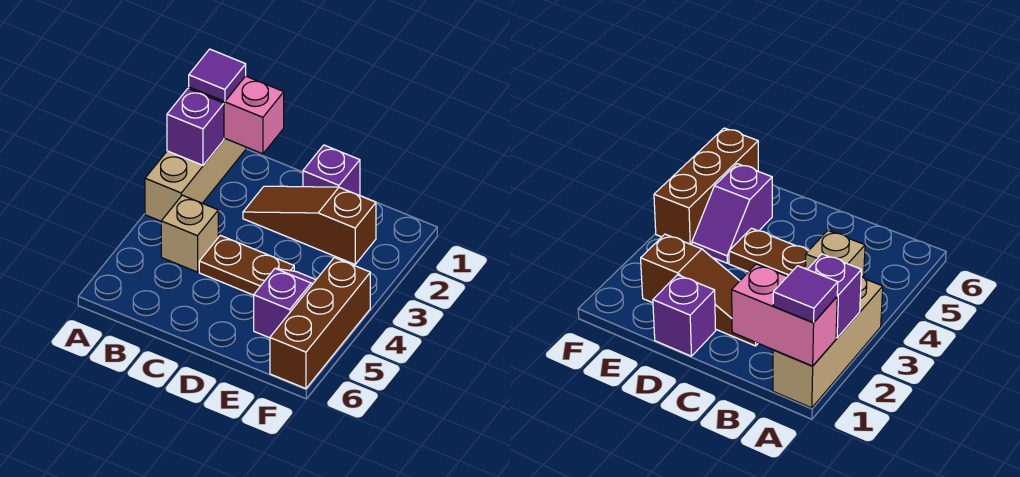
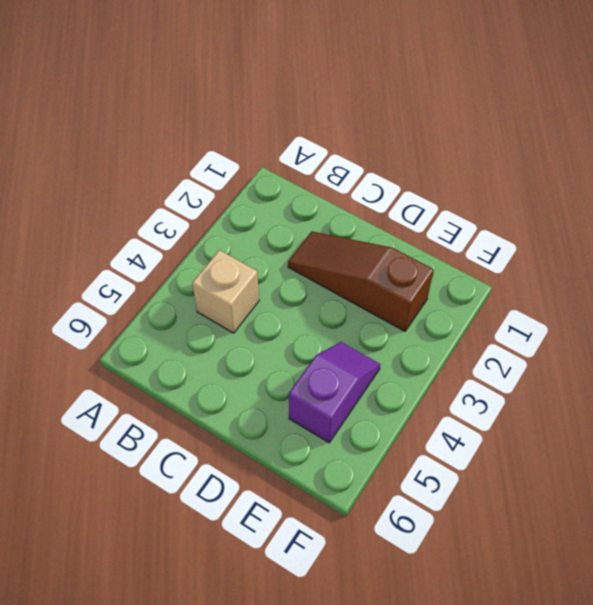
none -> tan 1x3 brick [145,138,246,221]
none -> brown 1x2 plate [199,235,294,295]

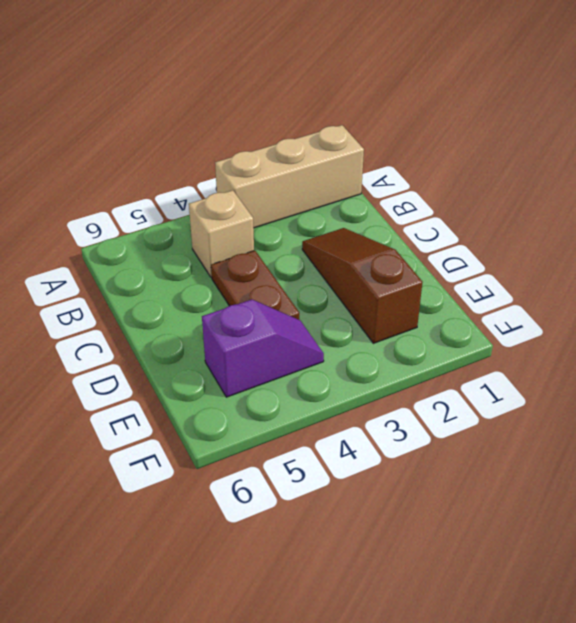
none -> purple 1x1 brick [303,145,360,196]
none -> brown 1x3 brick [270,257,370,389]

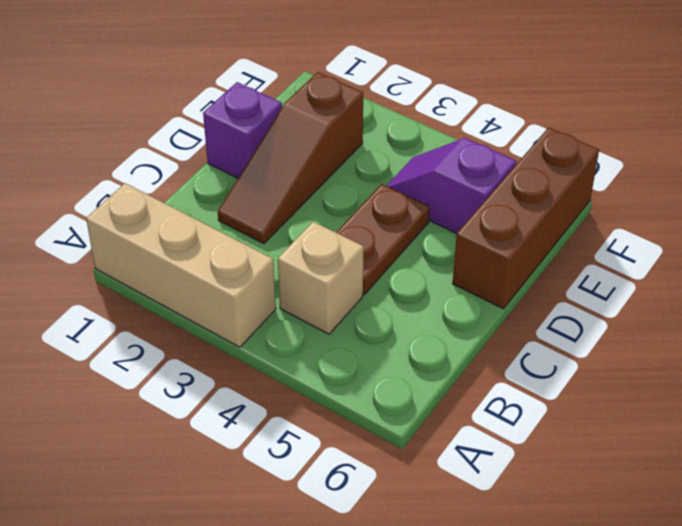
brown 1x3 brick [453,128,599,309] -> brown 1x3 brick turned to [270,257,370,389]
none -> pink 1x2 brick [189,76,284,154]
none -> purple 1x1 brick [167,89,224,165]

